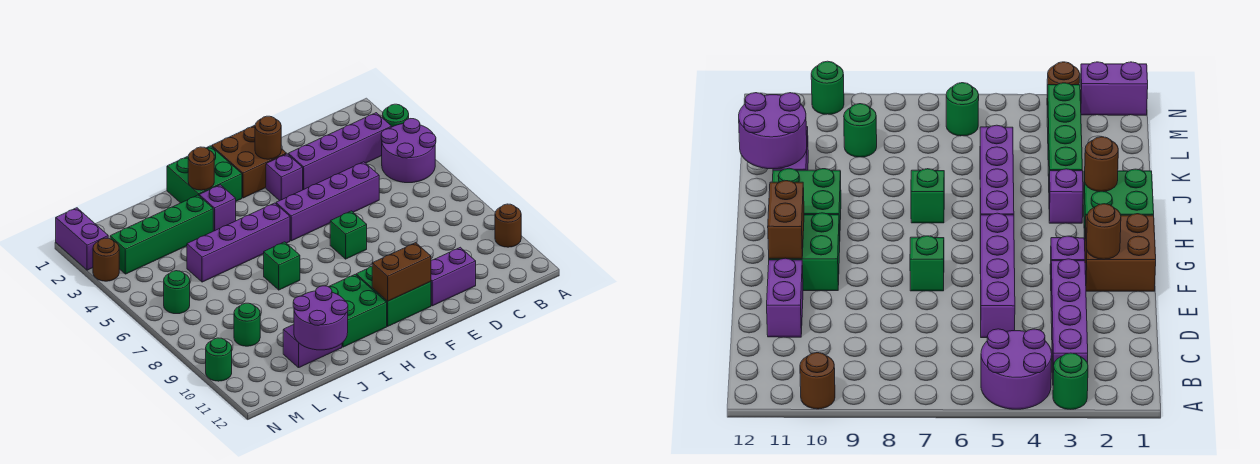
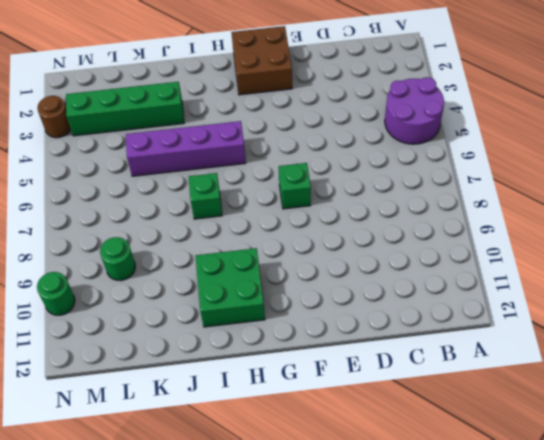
none -> green 1x1 round brick [383,104,409,127]
none -> brown 1x1 round brick [495,204,521,247]
none -> purple 1x4 brick [288,113,392,190]

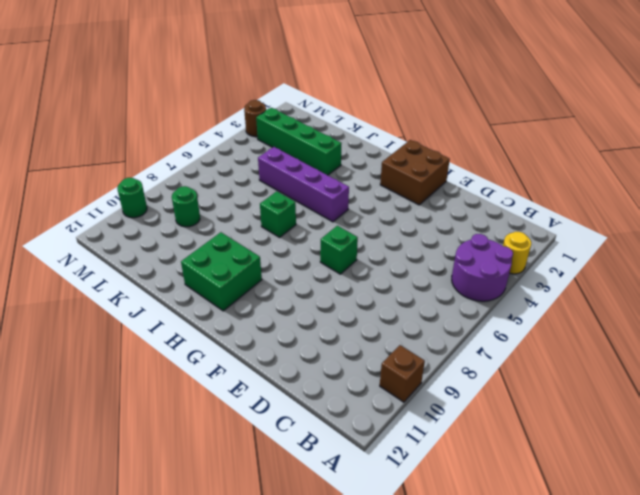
yellow 1x1 round brick [503,232,531,274] -> green 1x1 round brick [383,104,409,127]
brown 1x1 brick [380,345,425,402] -> brown 1x1 round brick [495,204,521,247]
none -> purple 1x4 brick [288,113,392,190]
none -> purple 1x4 brick [276,162,379,241]
none -> purple 1x2 brick [431,247,476,306]

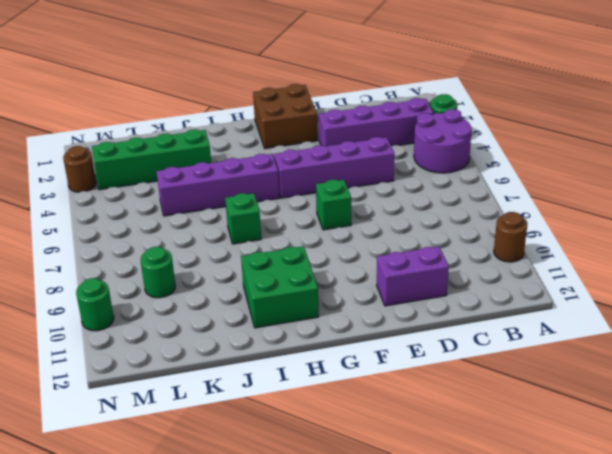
none -> purple 1x1 brick [266,154,303,201]
none -> green 2x2 brick [356,266,431,326]
none -> green 2x2 brick [167,146,242,203]

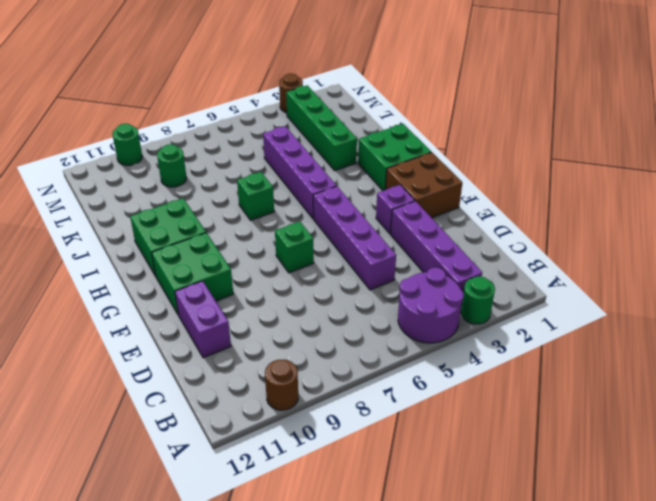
none -> purple 1x1 brick [199,185,236,231]
none -> purple 1x2 brick [283,325,342,368]
none -> green 1x1 round brick [164,271,190,314]

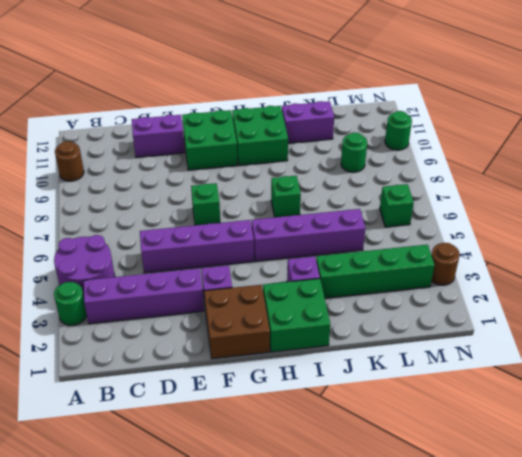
green 1x1 brick [380,184,414,227] -> green 1x1 round brick [164,271,190,314]
none -> purple 1x2 brick [56,208,108,270]
none -> brown 1x1 round brick [255,116,281,159]
none -> brown 1x2 brick [372,243,431,301]

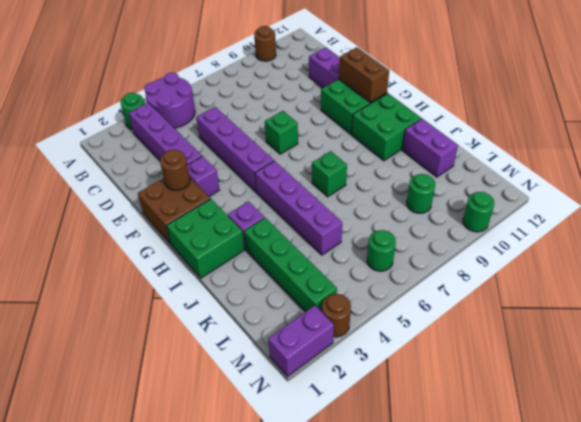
none -> brown 1x1 round brick [188,147,214,190]
none -> purple 2x2 round brick [293,286,348,350]

